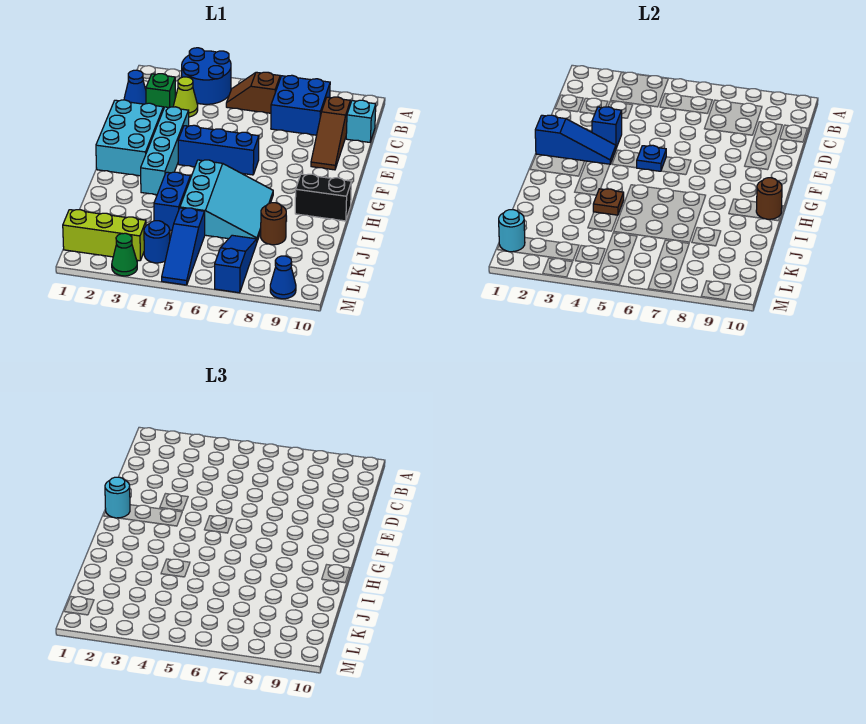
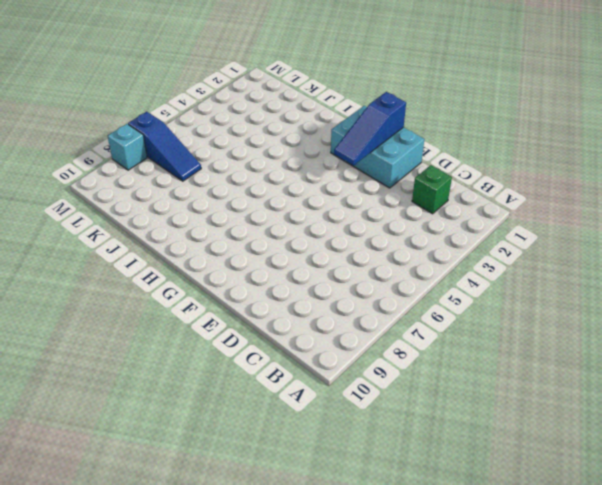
cyan 1x1 brick [108,124,147,170] -> cyan 1x1 brick moved to [346,100,376,142]
none -> blue 2x2 round brick [182,48,231,104]
none -> brown 1x2 slope [226,72,280,113]
none -> blue 2x2 brick [271,75,330,135]

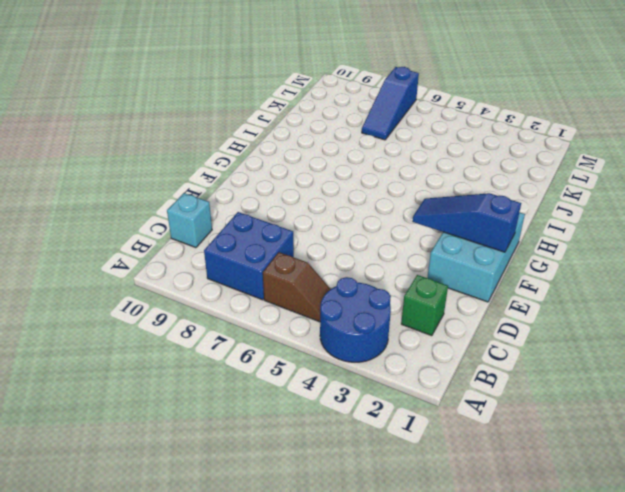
none -> blue 1x1 cone [124,70,146,104]
none -> lime 1x1 cone [174,77,198,117]
none -> brown 1x3 slope [311,97,350,170]

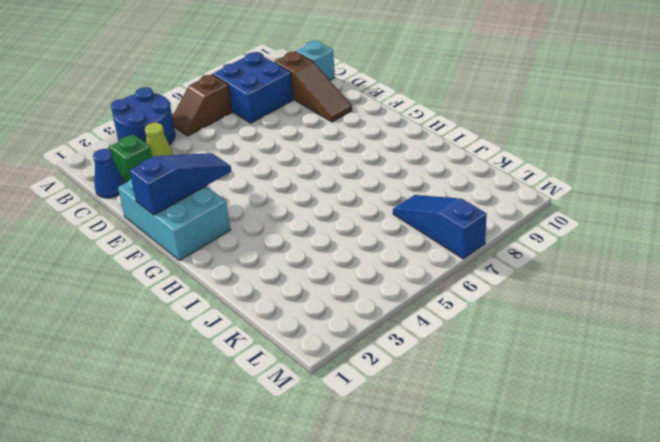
none -> cyan 1x4 brick [141,107,189,195]
none -> blue 1x3 brick [178,125,259,175]
none -> cyan 3x3 slope [180,160,273,241]

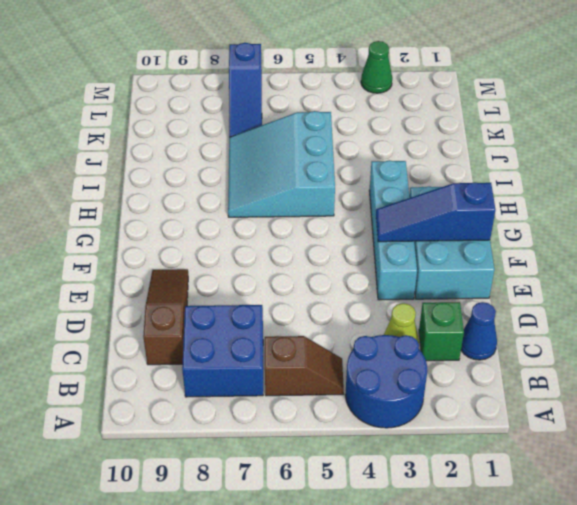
none -> cyan 1x1 brick [346,100,376,142]
none -> blue 1x3 brick [178,125,259,175]
none -> black 1x2 brick [295,174,351,221]

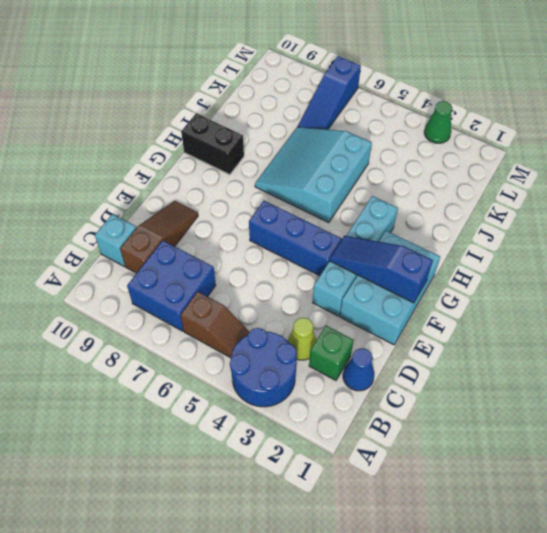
none -> blue 1x2 brick [154,172,190,231]
none -> brown 1x1 round brick [261,203,286,245]
none -> blue 1x3 slope [162,208,205,285]

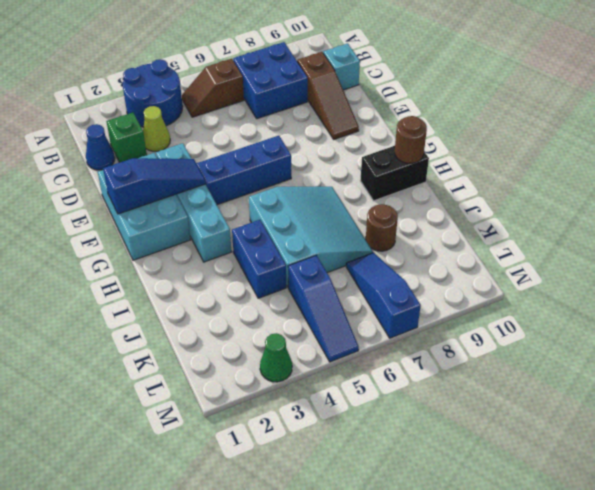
none -> lime 1x3 brick [63,210,146,261]
none -> blue 1x1 round brick [144,221,170,263]
none -> blue 1x1 cone [270,256,296,299]

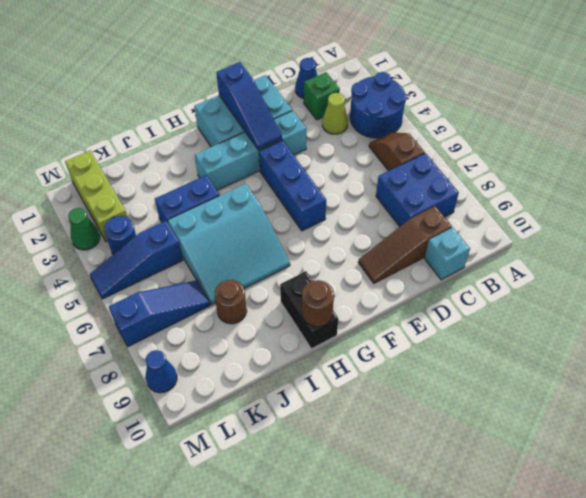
none -> blue 1x1 brick [592,107,622,148]
none -> blue 1x1 plate [637,145,666,171]
none -> brown 1x1 plate [593,189,624,215]

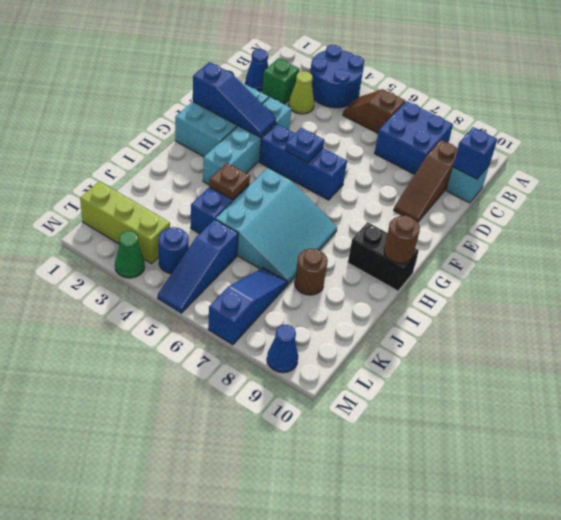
blue 1x1 brick [453,127,497,179] -> blue 1x1 brick moved to [592,107,622,148]
none -> cyan 1x1 round brick [499,210,525,252]
none -> cyan 1x1 round brick [105,477,130,518]

